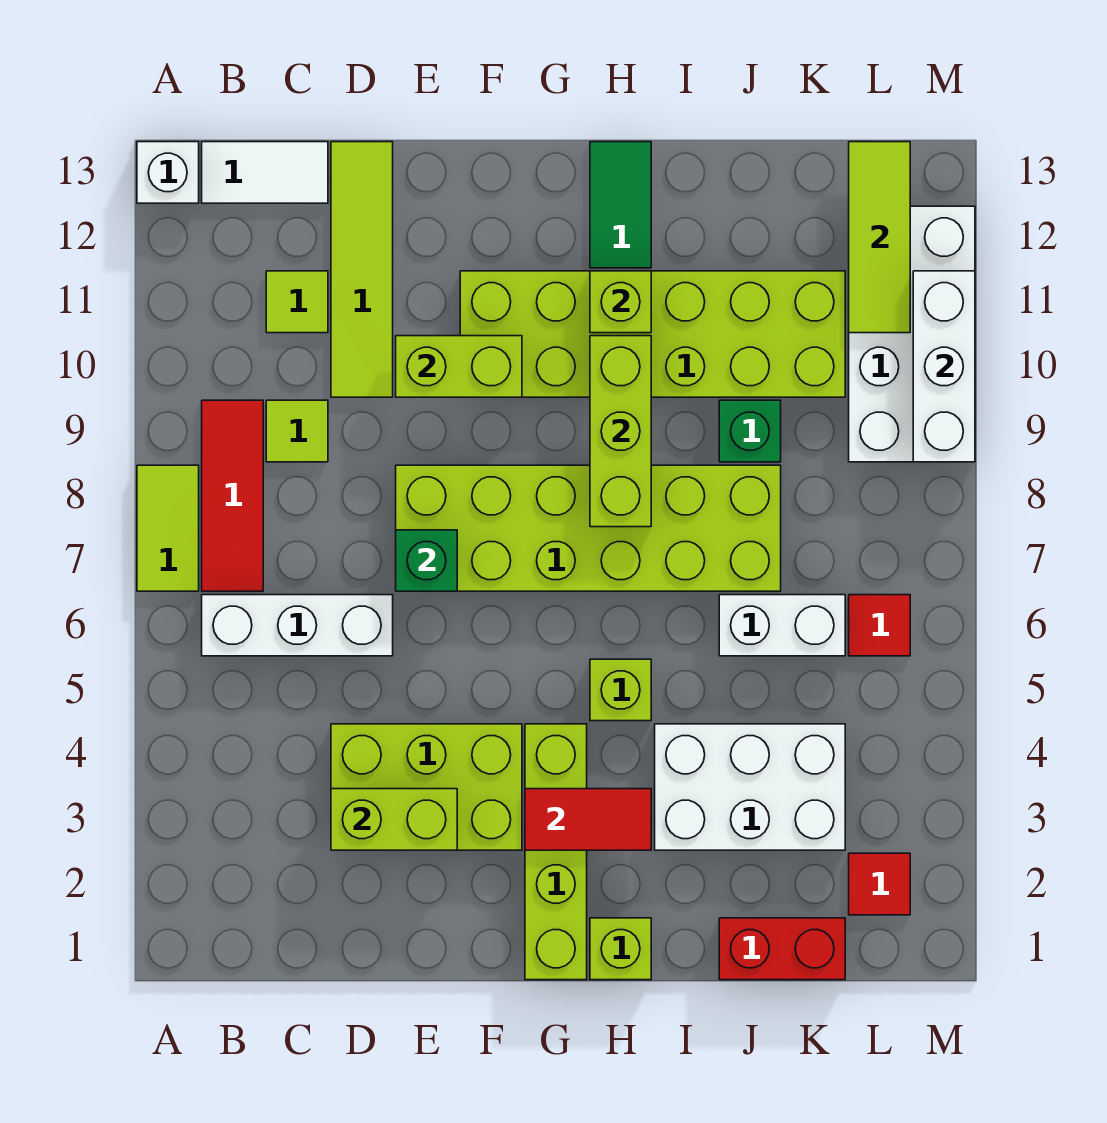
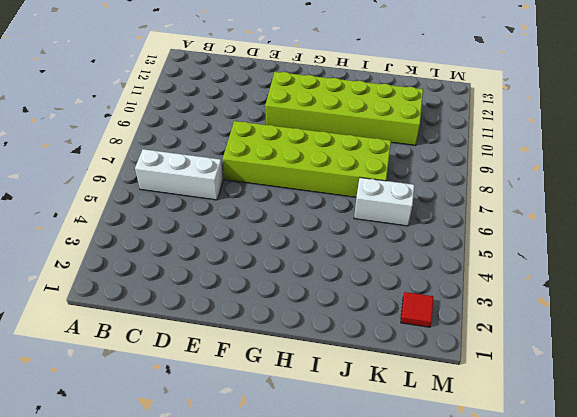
none -> lime 1x2 tile [137,465,199,591]
none -> white 1x1 brick [137,142,199,203]
none -> red 1x3 tile [202,400,263,591]
none -> white 1x2 tile [202,142,328,203]

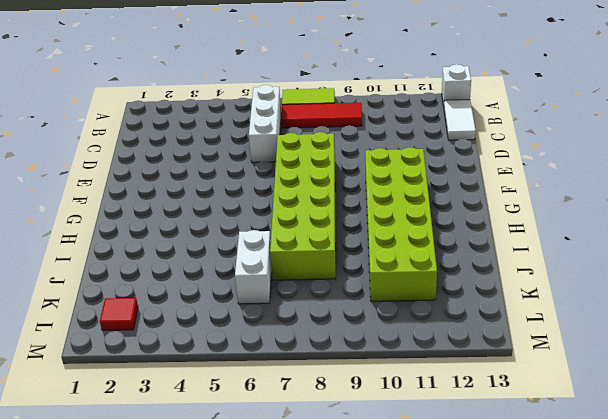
none -> lime 1x1 tile [266,400,328,462]
none -> lime 1x1 tile [266,271,328,333]
none -> lime 2x3 brick [331,724,522,850]
none -> lime 1x4 tile [331,142,393,397]

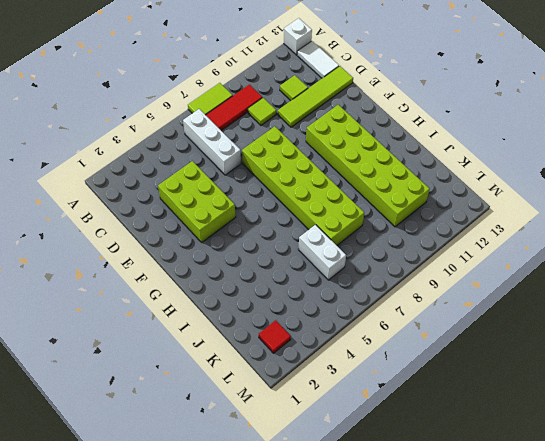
none -> lime 1x4 brick [525,724,587,980]
none -> lime 1x1 brick [590,918,651,980]
none -> lime 1x1 brick [590,659,651,721]
none -> green 1x2 tile [590,142,651,268]

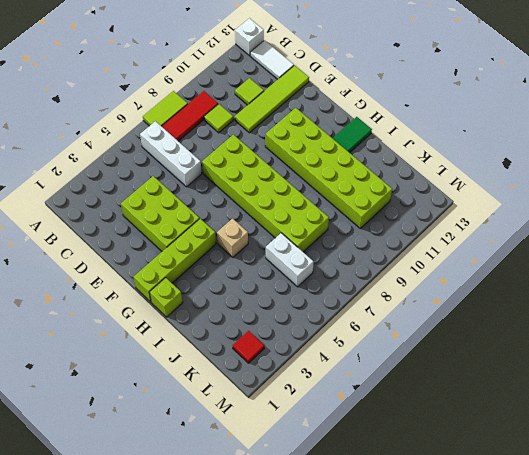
tan 1x1 brick [217,219,248,257] -> lime 1x1 brick [590,659,651,721]
none -> white 2x3 brick [655,724,845,850]
none -> red 1x2 brick [719,918,845,980]
none -> green 1x1 brick [719,400,781,462]
none -> red 1x1 tile [849,595,910,656]

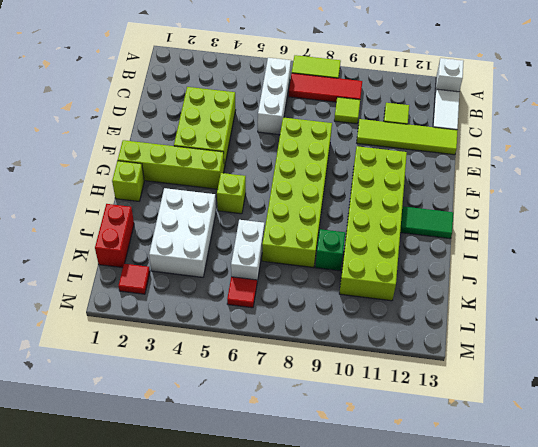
none -> white 2x4 brick [849,206,975,462]
none -> lime 1x2 brick [331,789,457,850]
none -> green 1x1 brick [396,530,457,591]
none -> lime 1x2 brick [396,336,522,397]

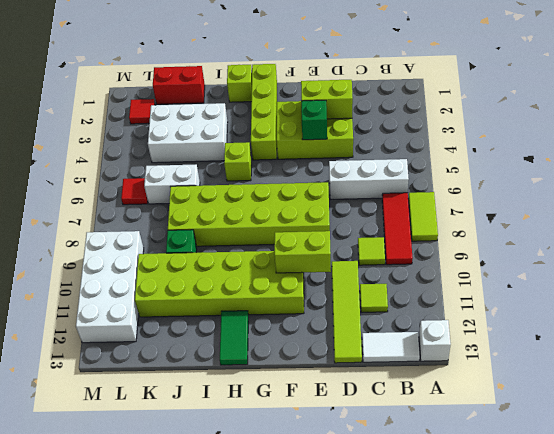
green 1x1 brick [301,100,327,140] -> green 1x1 brick moved to [396,530,457,591]
none -> red 1x2 tile [525,789,651,850]
none -> lime 1x3 brick [590,336,651,527]
none -> lime 1x1 brick [590,271,651,333]
none -> lime 1x3 tile [849,142,910,333]

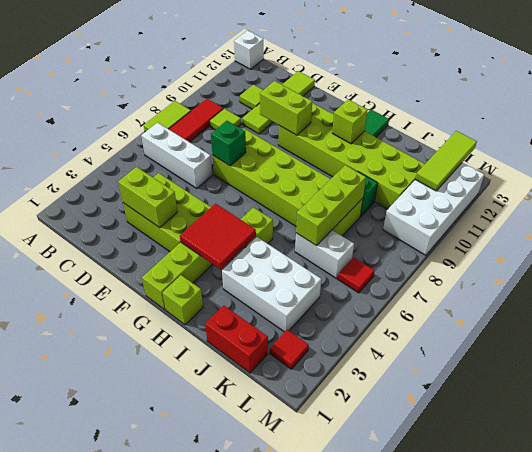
red 2x2 tile [180,204,256,270] -> red 1x2 tile [525,789,651,850]
lime 1x3 brick [296,165,366,246] -> lime 1x3 brick moved to [590,336,651,527]
none -> white 1x2 tile [202,142,328,203]
none -> white 1x3 brick [913,271,975,462]

